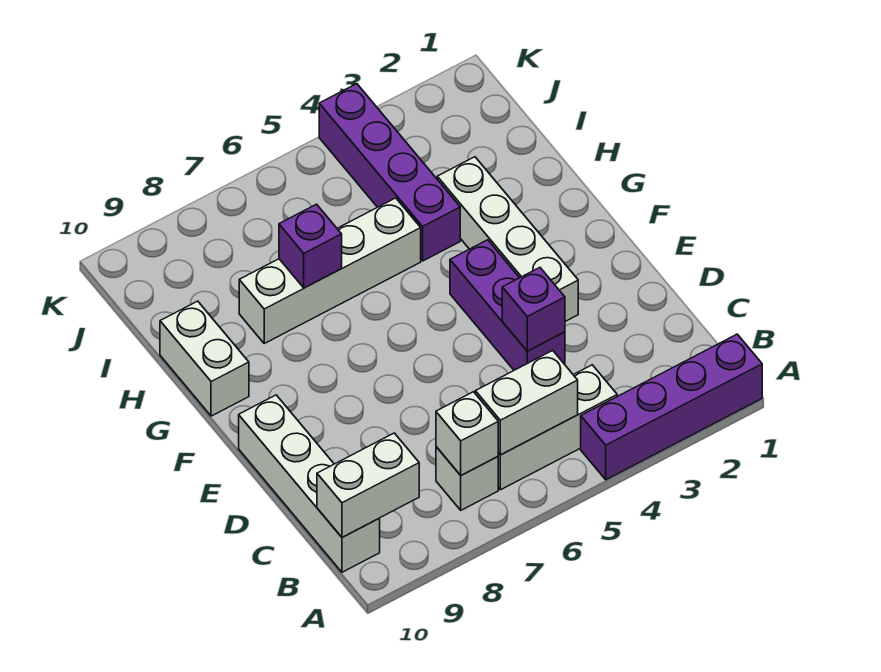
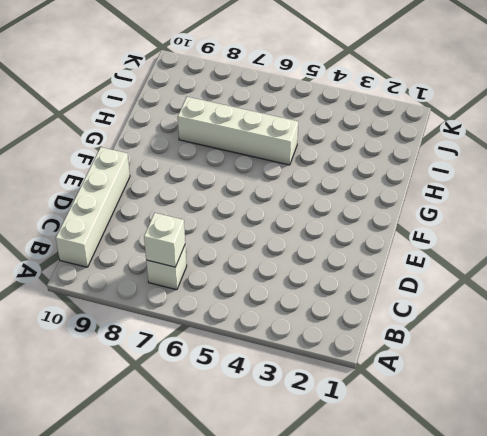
none -> purple 1x4 brick [581,334,762,480]
none -> white 1x3 brick [498,365,617,490]
none -> purple 1x3 brick [450,240,565,370]

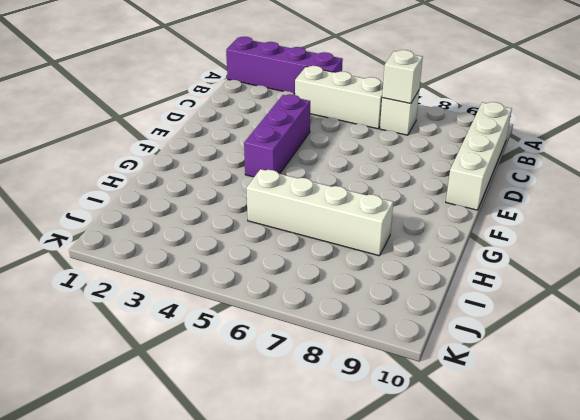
none -> white 1x4 brick [437,157,578,321]
none -> white 1x2 brick [160,301,249,416]
none -> purple 1x4 brick [319,84,460,261]

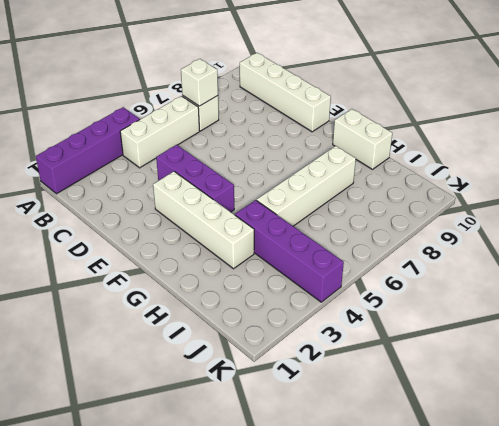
none -> white 1x2 brick [475,350,578,455]
none -> white 1x2 brick [317,433,419,537]
none -> purple 1x1 brick [502,268,565,351]

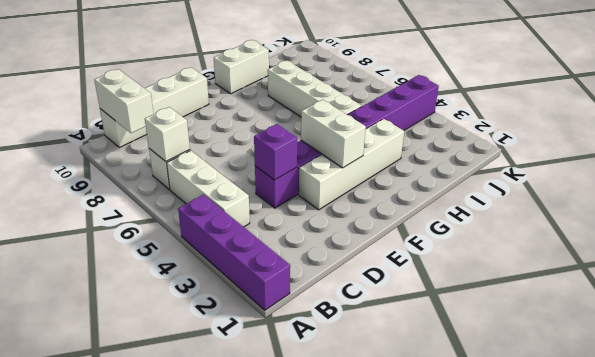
white 1x2 brick [301,100,366,168] -> white 1x2 brick moved to [475,350,578,455]
none -> purple 1x1 brick [279,204,342,288]

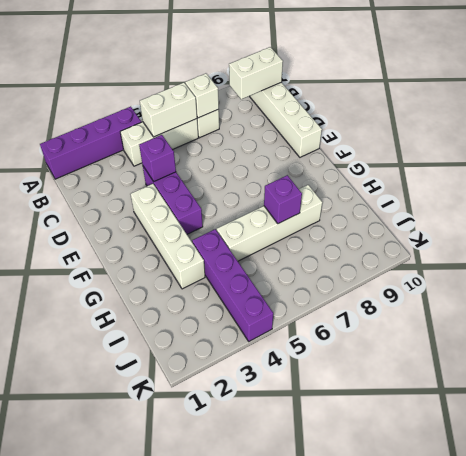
none -> white 1x2 brick [160,301,249,416]

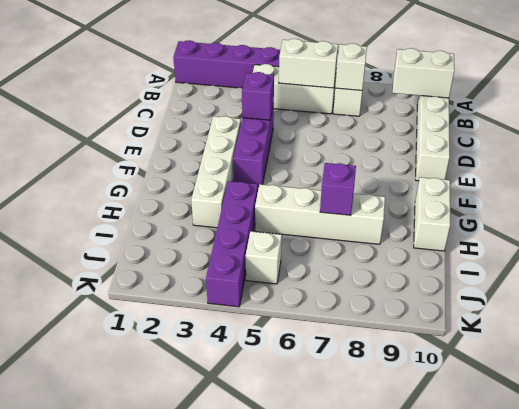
white 1x1 brick [246,231,282,284] -> none

